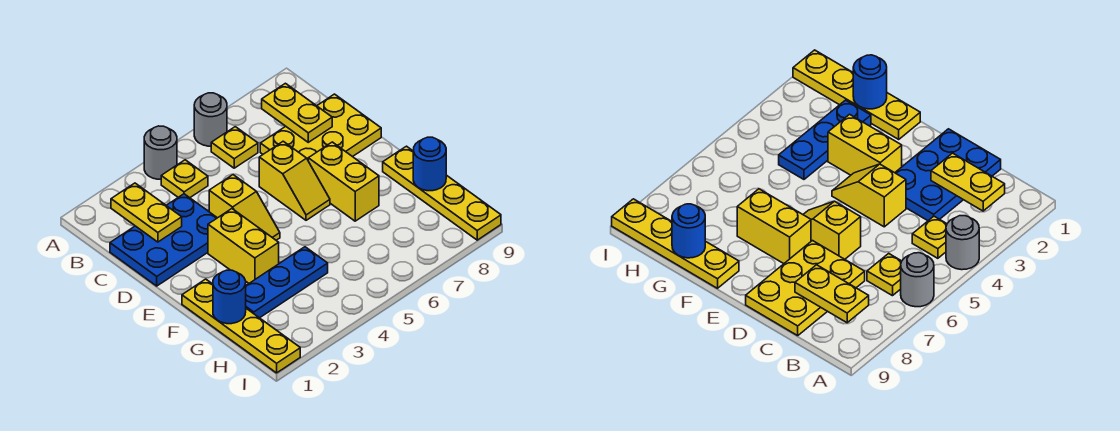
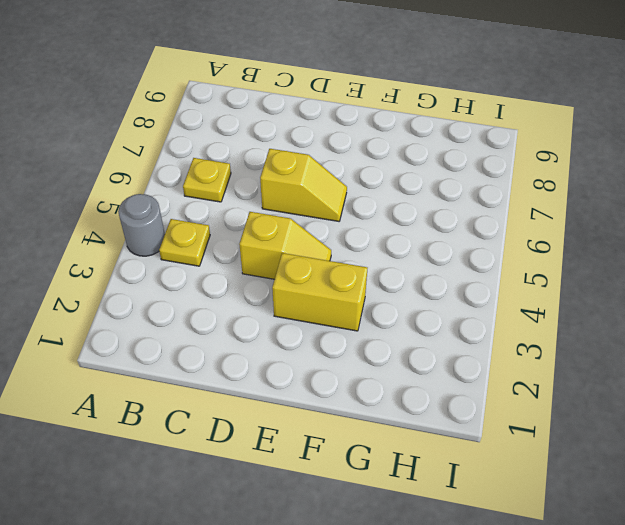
none -> grey 1x1 round brick [194,93,227,146]
none -> blue 2x3 plate [110,194,217,286]
none -> yellow 2x3 plate [260,94,381,160]

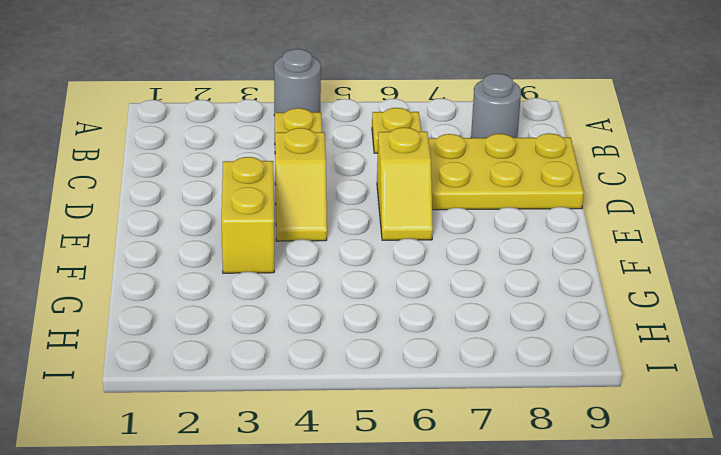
grey 1x1 round brick [471,73,521,138] -> grey 1x1 round brick moved to [194,93,227,146]
none -> blue 2x3 plate [110,194,217,286]
none -> yellow 1x2 brick [308,142,379,221]
none -> yellow 1x4 plate [182,279,300,373]

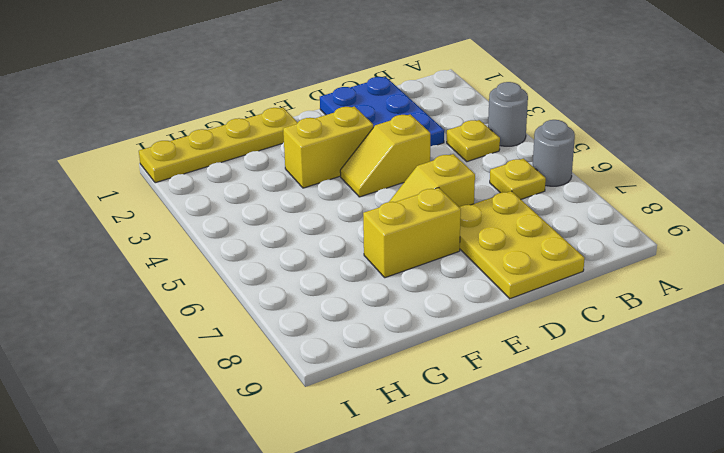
none -> yellow 1x4 plate [383,146,501,240]
none -> blue 1x3 plate [246,247,328,318]
none -> yellow 1x2 plate [111,183,182,242]

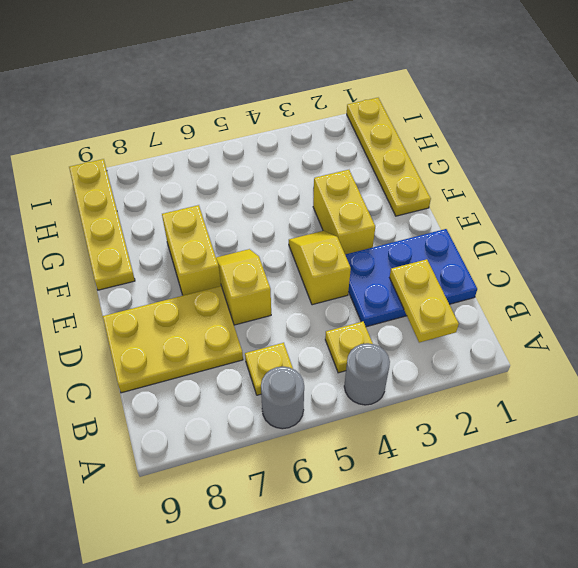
none -> blue 1x3 plate [246,247,328,318]
none -> yellow 1x2 plate [262,83,332,142]
none -> blue 1x1 round brick [213,270,246,324]

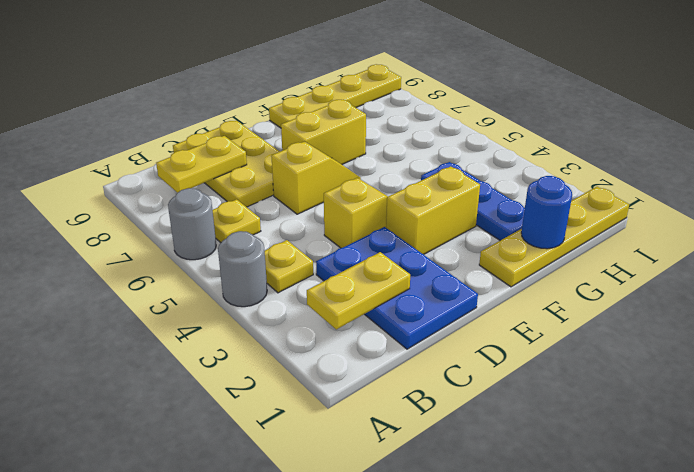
none -> blue 1x1 round brick [413,137,446,191]

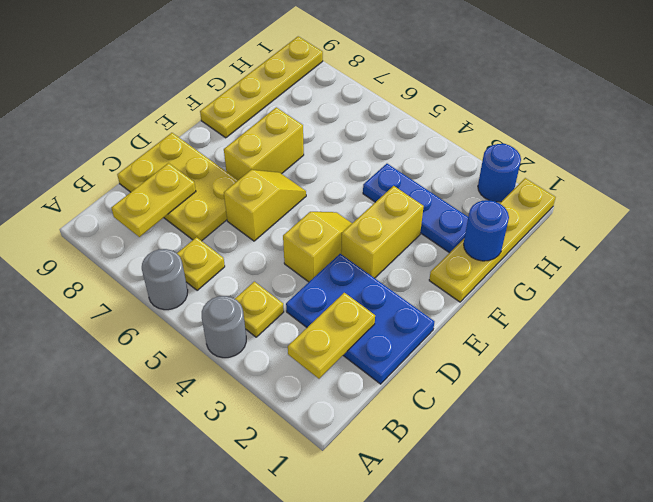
blue 1x1 round brick [478,144,521,202] -> blue 1x1 round brick moved to [413,137,446,191]

